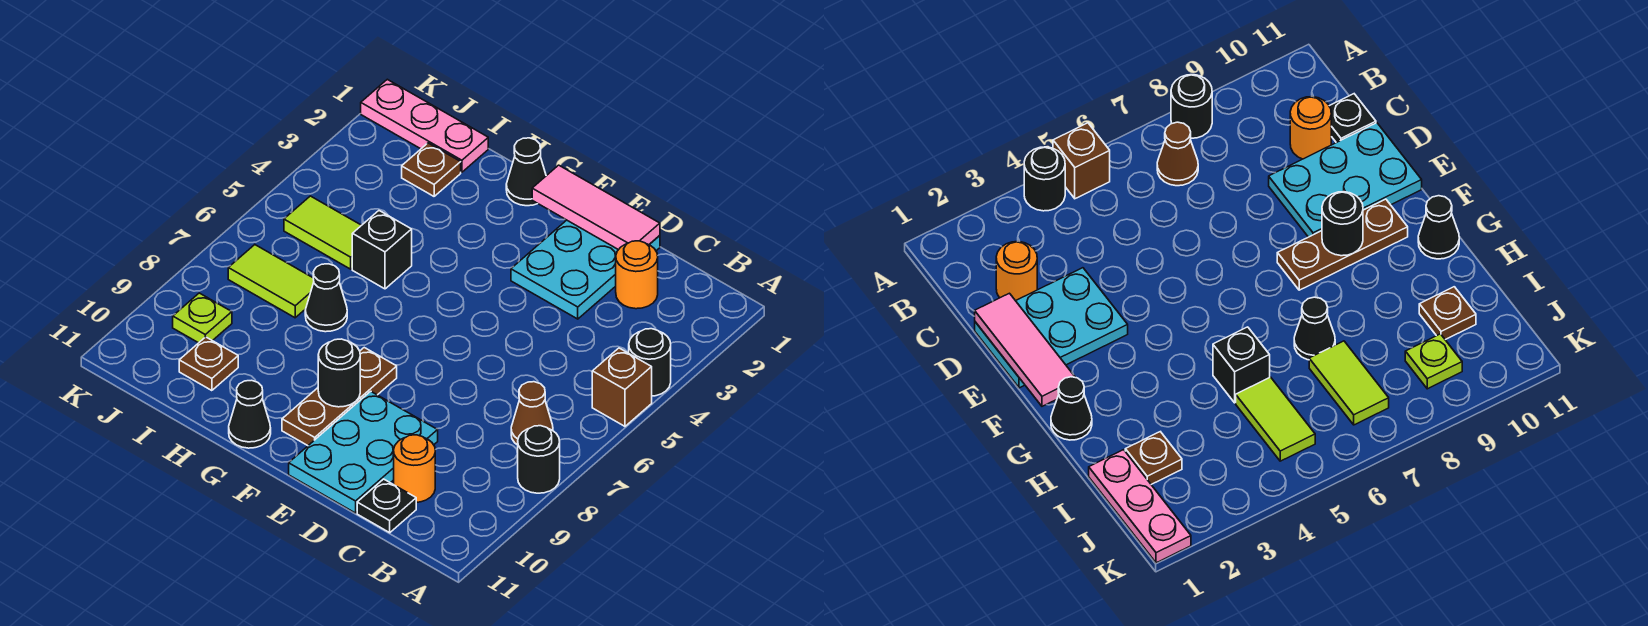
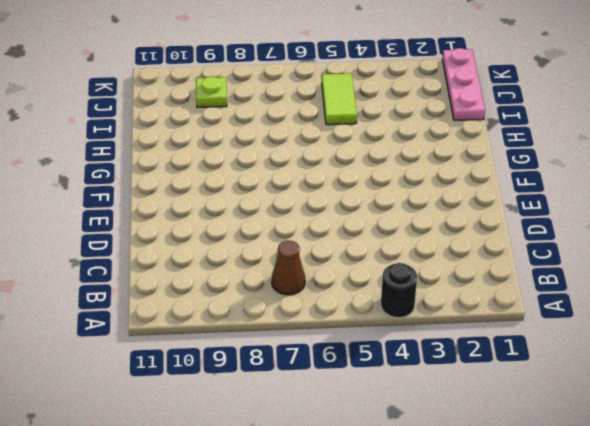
none -> brown 1x1 brick [592,348,652,426]
none -> black 1x1 round brick [518,426,560,493]
none -> orange 1x1 round brick [616,241,658,309]

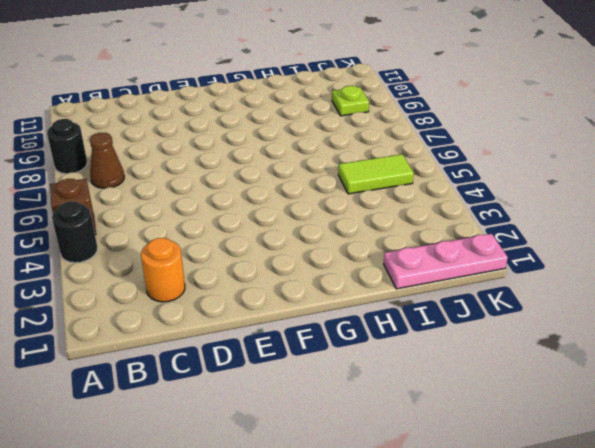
none -> orange 1x1 round brick [394,435,435,502]
none -> black 1x1 plate [357,479,416,533]
none -> cyan 2x3 plate [511,220,660,319]

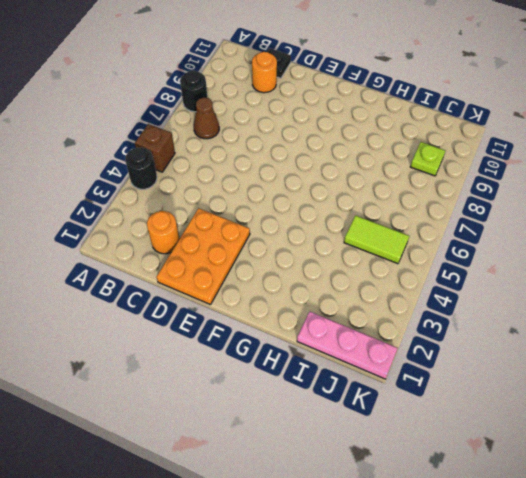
orange 2x3 plate [157,208,250,305] -> cyan 2x3 plate [511,220,660,319]
none -> cyan 2x3 plate [289,391,438,513]
none -> brown 1x3 plate [282,348,397,446]
none -> black 1x1 cone [506,138,546,206]

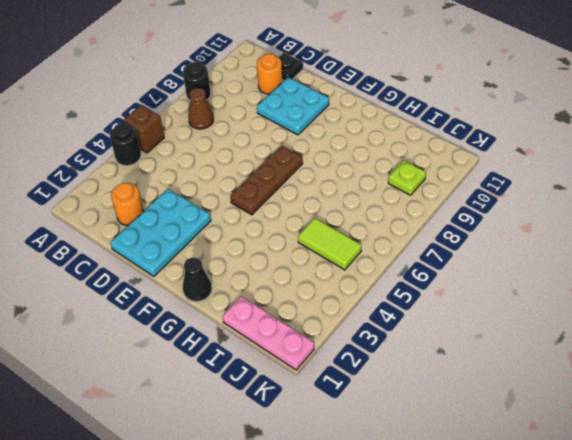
cyan 2x2 plate [257,77,329,135] -> cyan 2x3 plate [289,391,438,513]
brown 1x3 plate [230,146,303,215] -> brown 1x3 plate moved to [282,348,397,446]
none -> black 1x1 cone [229,380,271,448]
none -> black 1x1 brick [352,211,412,289]
none -> black 1x1 cone [305,264,347,332]

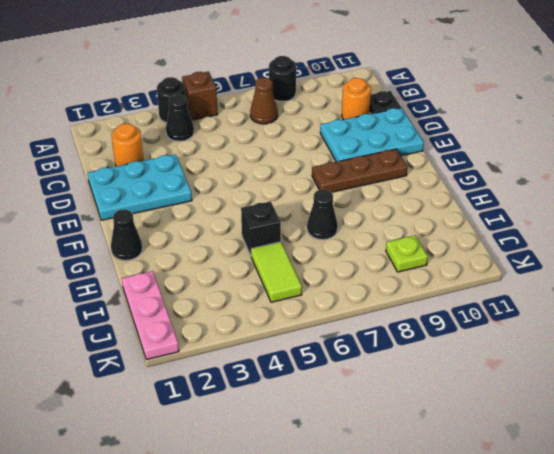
black 1x1 cone [166,94,194,141] -> black 1x1 cone moved to [229,380,271,448]
none -> brown 1x1 plate [402,143,461,196]
none -> lime 1x2 tile [228,245,314,318]
none -> brown 1x1 plate [179,337,238,391]

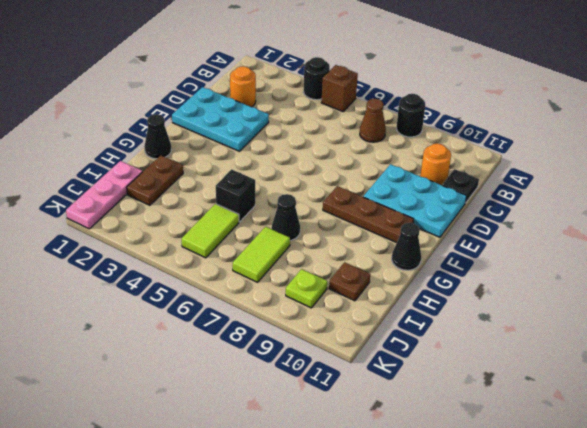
brown 1x2 plate [127,155,183,205] -> brown 1x1 plate [402,143,461,196]
none -> pink 1x3 tile [532,165,660,250]
none -> black 1x1 round brick [318,339,360,407]

